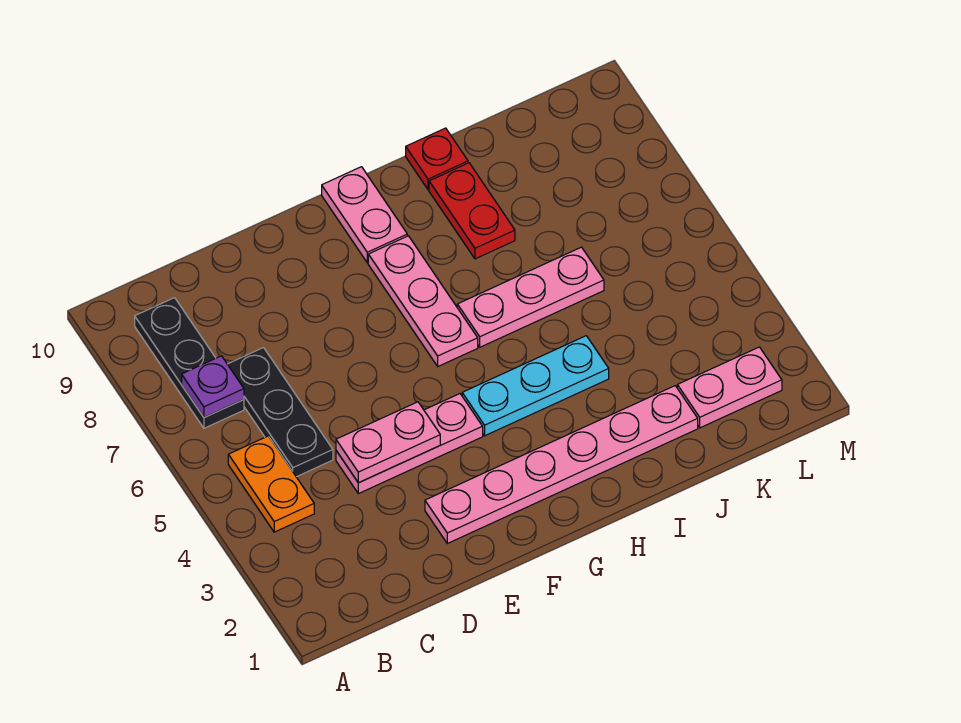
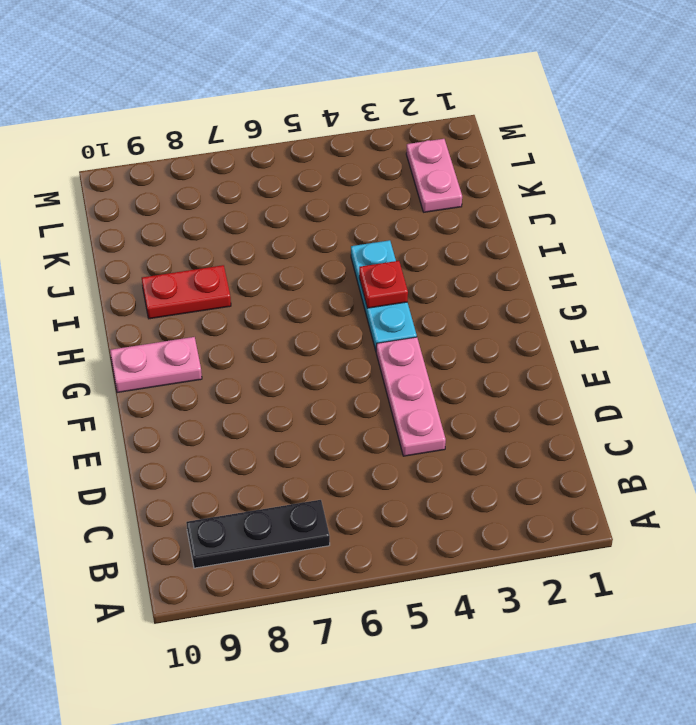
red 1x1 plate [359,261,408,308] -> red 1x1 plate moved to [406,128,468,190]
none -> orange 1x2 plate [228,436,314,532]
none -> black 1x3 plate [228,348,333,477]
none -> pink 1x6 plate [425,386,698,543]

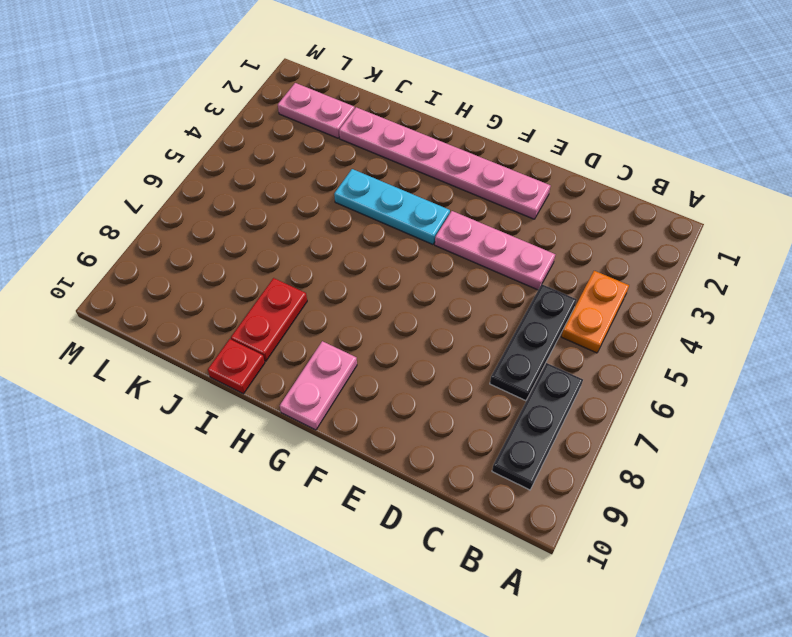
none -> pink 1x3 plate [368,236,478,366]
none -> pink 1x3 plate [457,247,604,347]
none -> purple 1x1 plate [182,356,244,417]

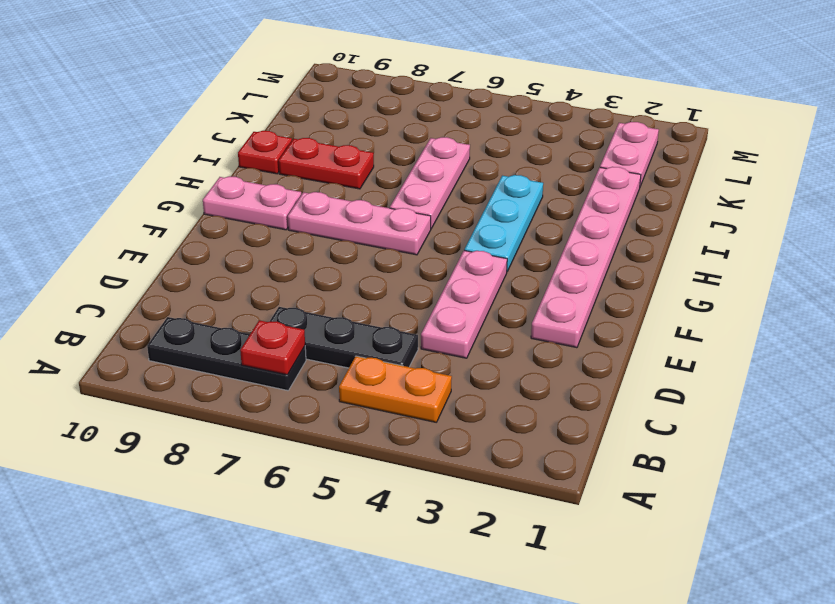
red 1x1 plate [240,320,305,375] -> purple 1x1 plate [182,356,244,417]
none -> pink 1x2 plate [336,402,440,483]

